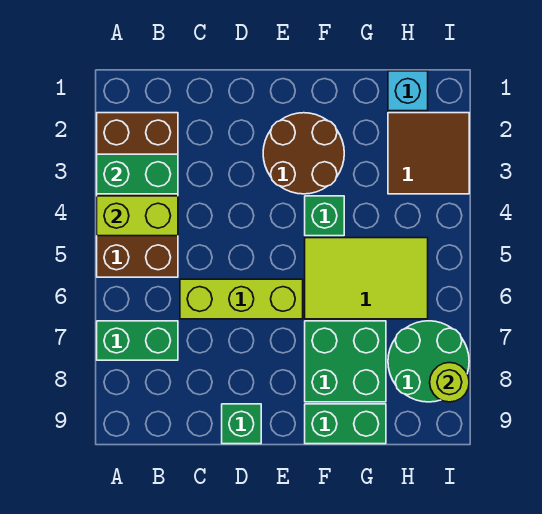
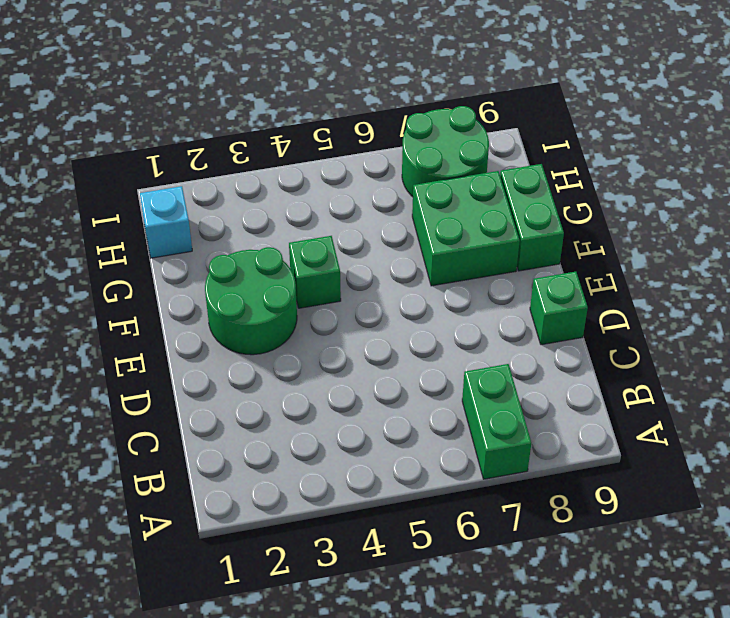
green 2x2 round brick [205,247,297,355] -> brown 2x2 round brick [263,113,344,194]
none -> brown 2x4 brick [97,113,178,277]
none -> lime 1x3 brick [180,279,303,319]
none -> lime 2x3 tile [305,238,428,319]

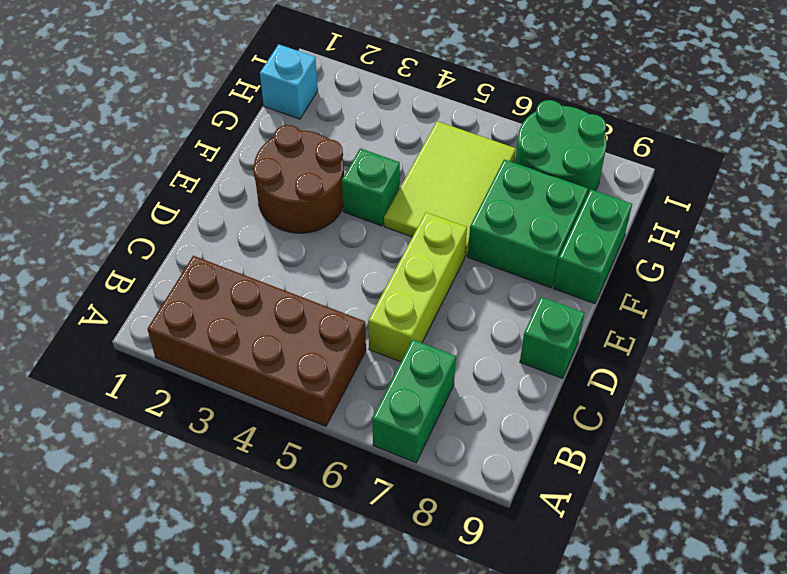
none -> brown 2x2 tile [388,113,469,194]
none -> green 1x2 brick [97,154,178,194]
none -> lime 1x2 brick [97,196,178,236]

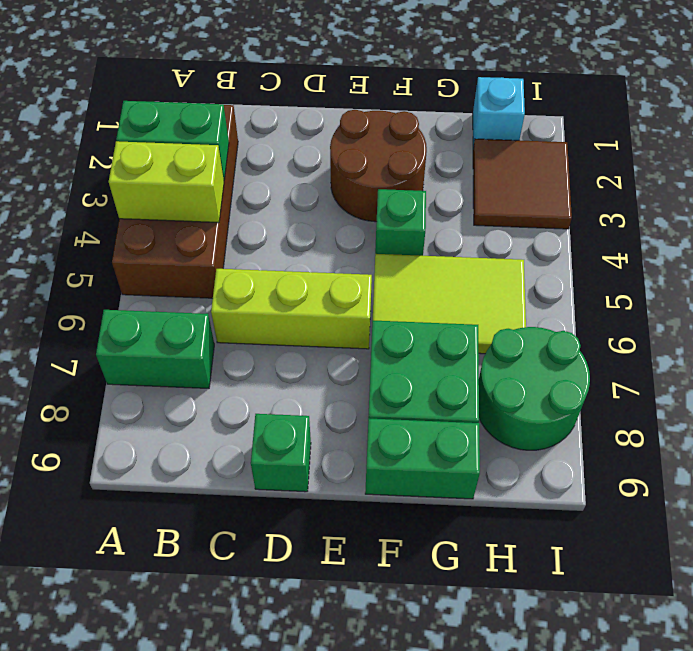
none -> lime 1x1 round brick [430,363,469,402]

